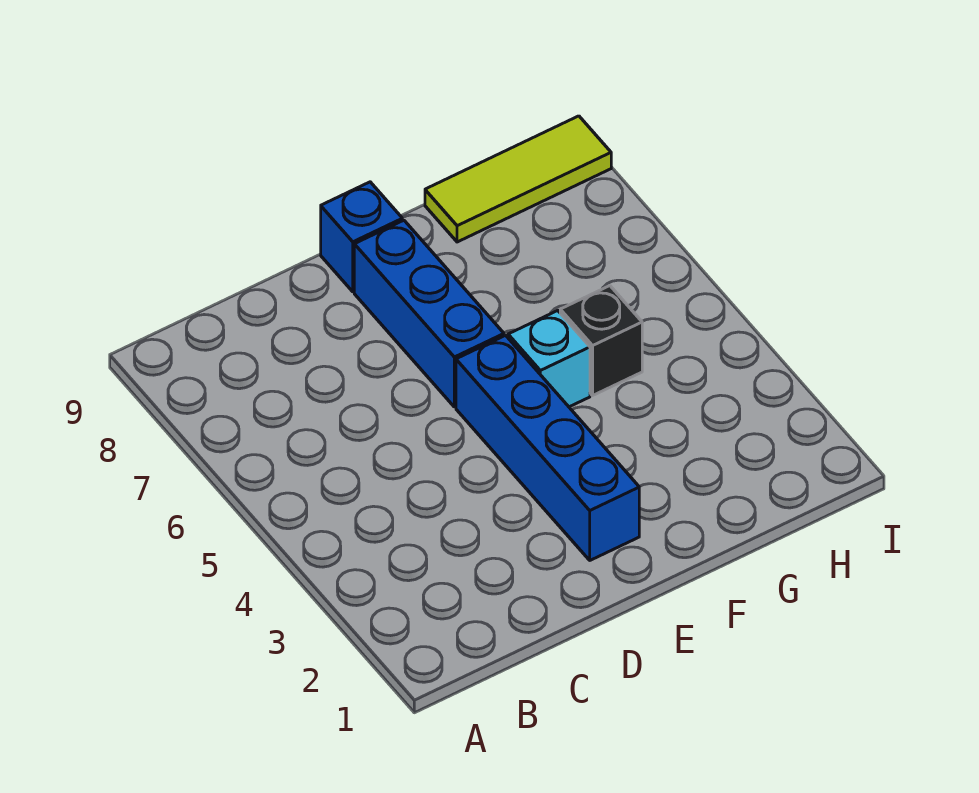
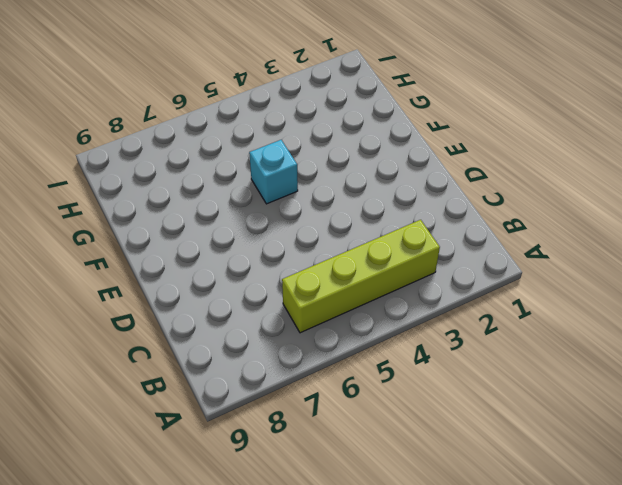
lime 1x4 brick [282,220,440,333] -> none
none -> blue 1x4 brick [456,336,639,560]
none -> blue 1x3 brick [354,220,504,407]

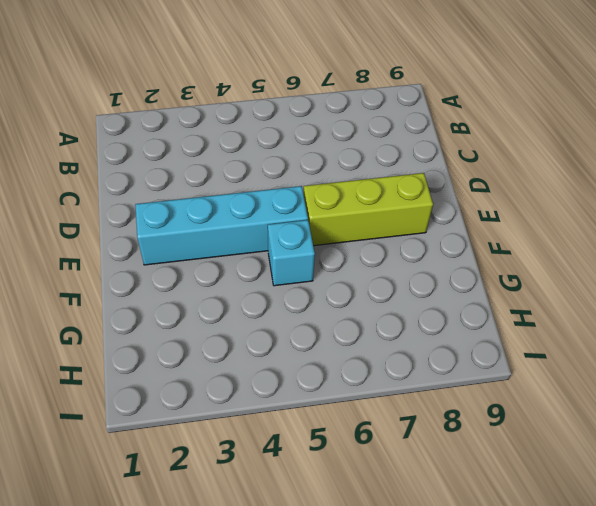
cyan 1x4 brick [135,186,308,265] -> blue 1x4 brick [456,336,639,560]
lime 1x3 brick [303,173,433,246] -> blue 1x3 brick [354,220,504,407]
none -> blue 1x1 brick [321,182,402,292]
none -> black 1x1 brick [560,286,642,395]

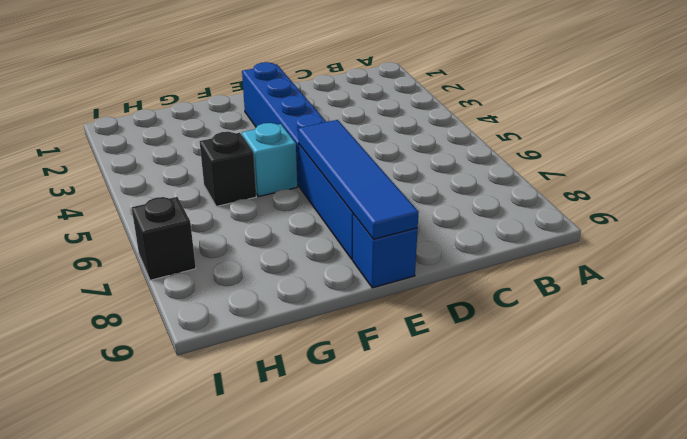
blue 1x4 tile [298,120,419,239] -> none
black 1x1 brick [132,197,196,280] -> none
none -> lime 1x3 tile [425,116,611,242]

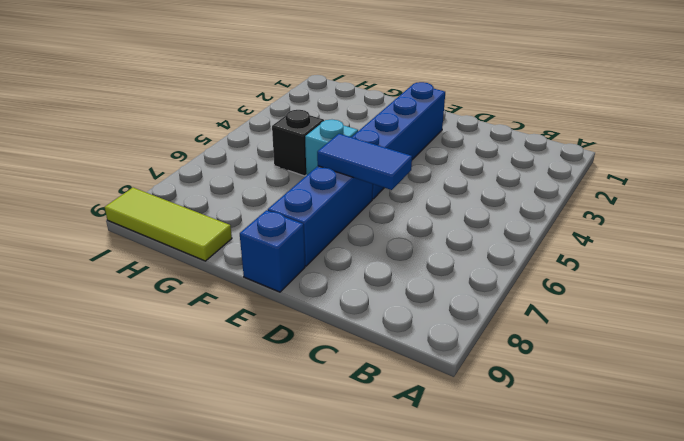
blue 1x2 tile [317,134,412,190] -> none

